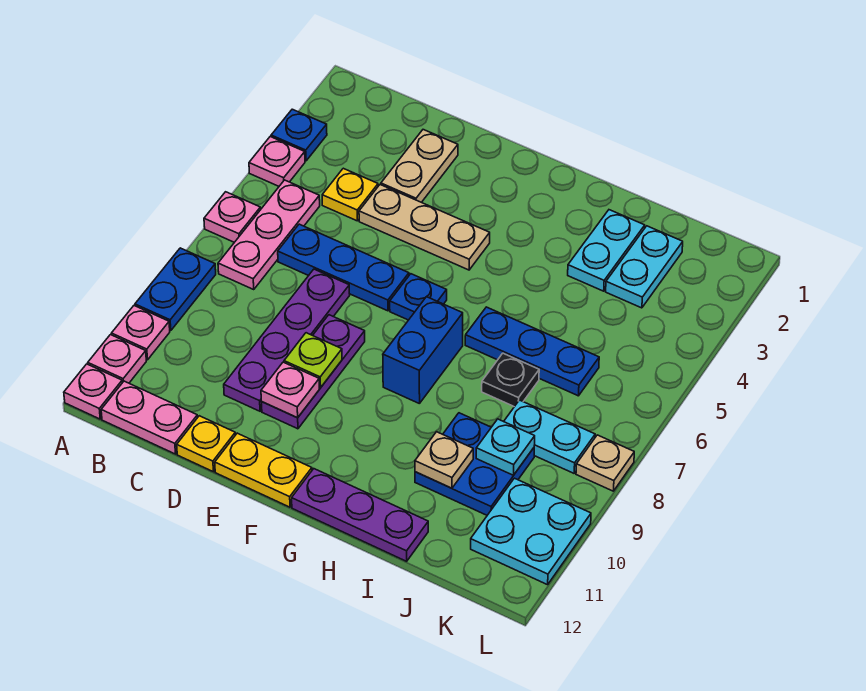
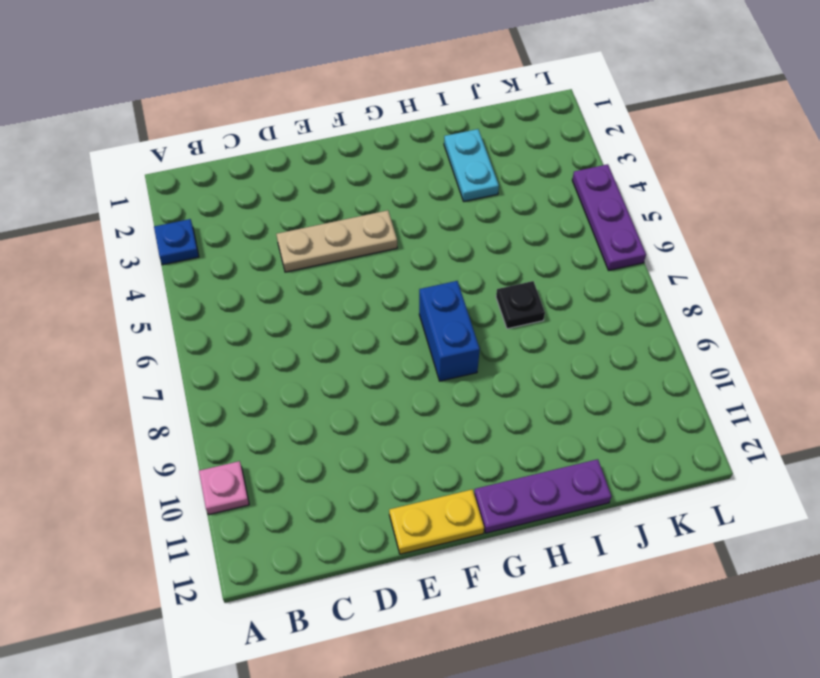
purple 1x3 plate [572,164,646,270] -> purple 1x3 plate moved to [262,315,365,429]
none -> pink 1x1 plate [249,137,305,186]
none -> pink 1x1 plate [204,192,261,242]
none -> blue 1x2 plate [135,248,216,331]
none -> pink 1x1 plate [88,335,146,383]

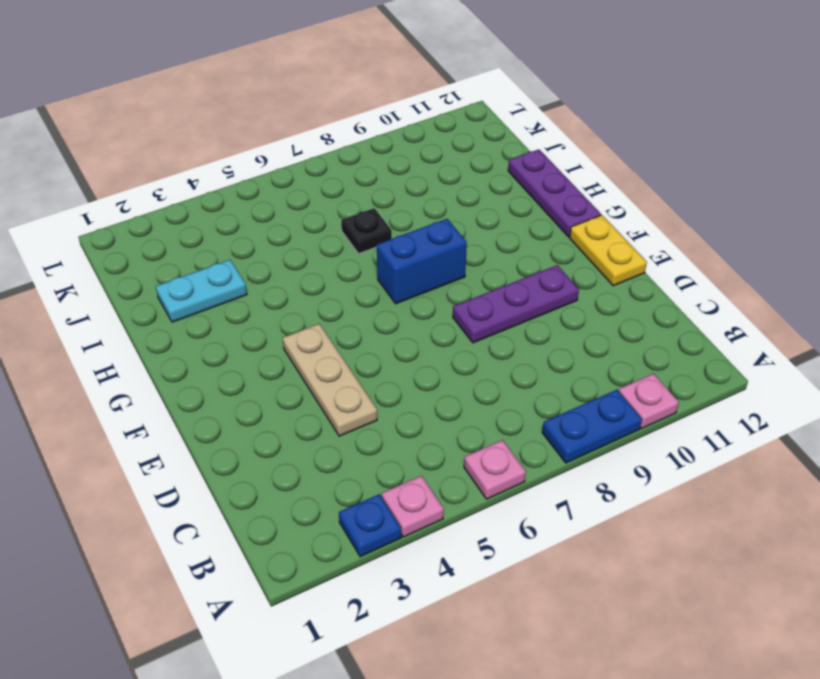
none -> pink 1x1 plate [88,335,146,383]
none -> pink 1x1 plate [64,364,122,419]
none -> pink 1x3 plate [218,180,320,289]
none -> pink 1x2 plate [101,381,198,454]

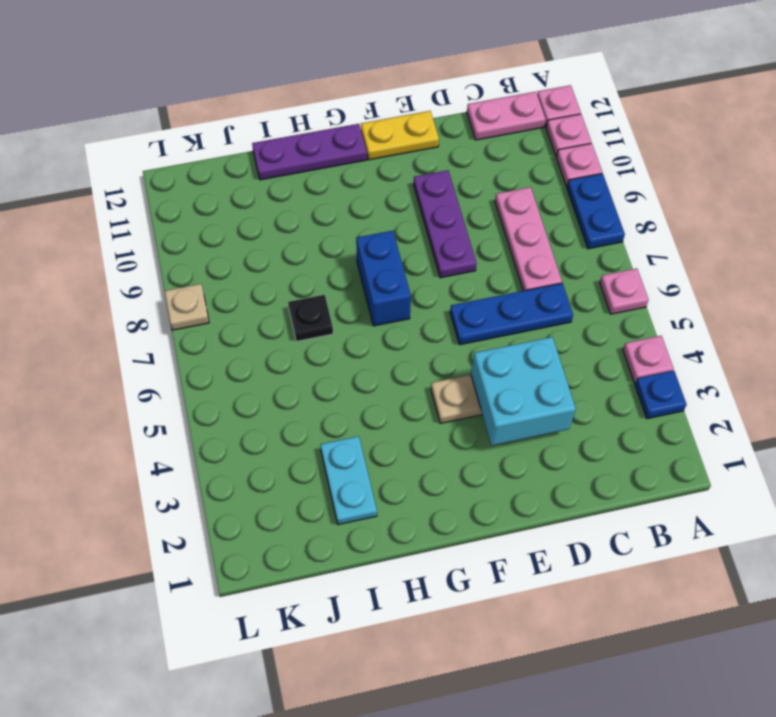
pink 1x3 plate [495,187,562,291] -> pink 1x3 plate moved to [218,180,320,289]
cyan 2x2 brick [471,337,576,445] -> none
none -> yellow 1x1 plate [322,168,378,221]
none -> tan 1x2 plate [381,130,458,202]
none -> purple 1x4 plate [224,269,350,411]
none -> yellow 1x1 plate [177,416,235,472]

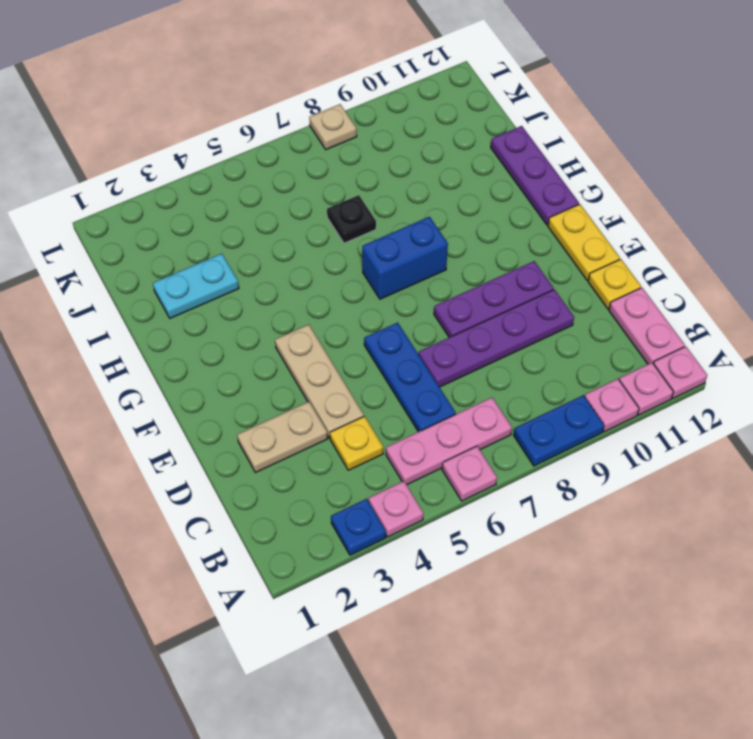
none -> blue 1x1 plate [390,274,447,320]
none -> blue 1x3 plate [465,307,599,396]
none -> blue 2x2 plate [415,413,534,515]
none -> cyan 1x2 plate [606,226,683,308]

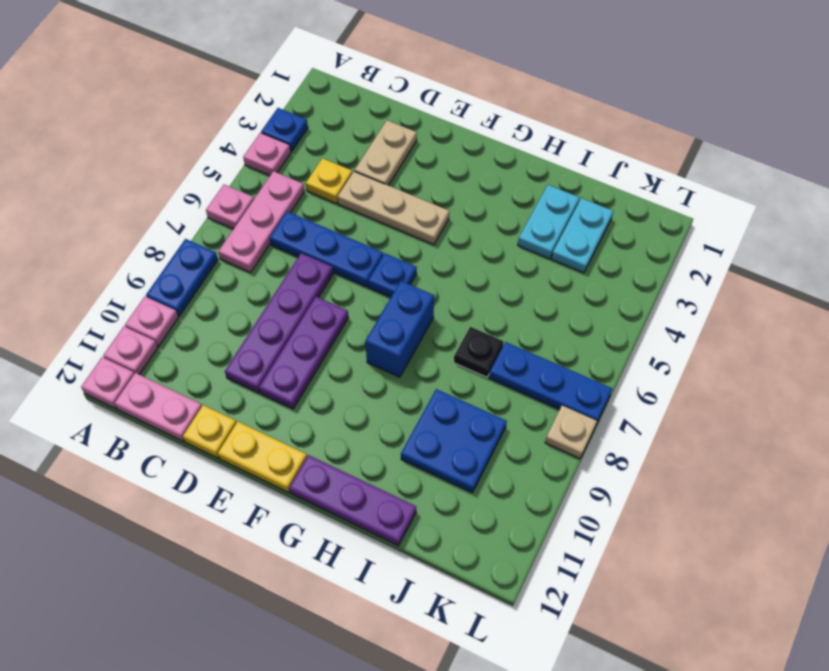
blue 1x3 plate [489,342,612,424] -> blue 1x3 plate moved to [465,307,599,396]
none -> cyan 1x2 plate [504,400,595,473]
none -> cyan 2x2 plate [471,478,591,585]
none -> lime 1x1 plate [284,333,342,388]
none -> pink 1x1 plate [261,362,319,418]

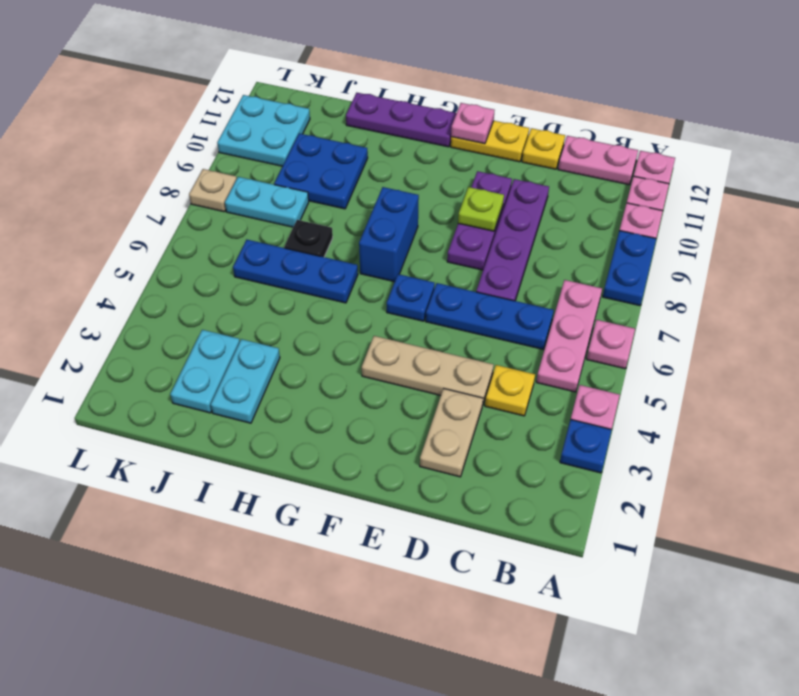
pink 1x1 plate [451,103,494,144] -> pink 1x1 plate moved to [261,362,319,418]
none -> tan 1x1 plate [415,432,473,488]
none -> cyan 1x1 plate [476,419,535,475]

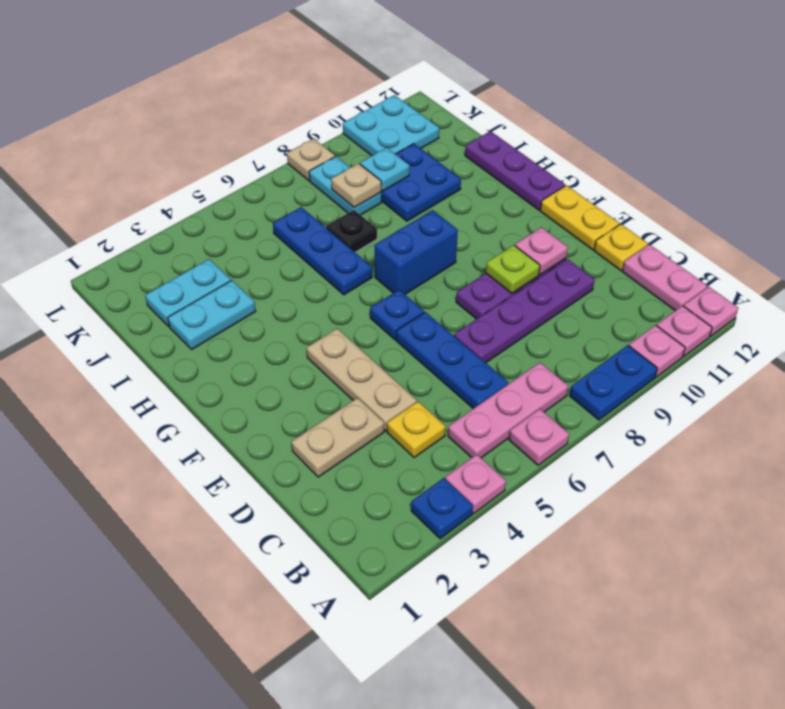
tan 1x1 plate [331,163,381,207] -> tan 1x1 plate moved to [415,432,473,488]

